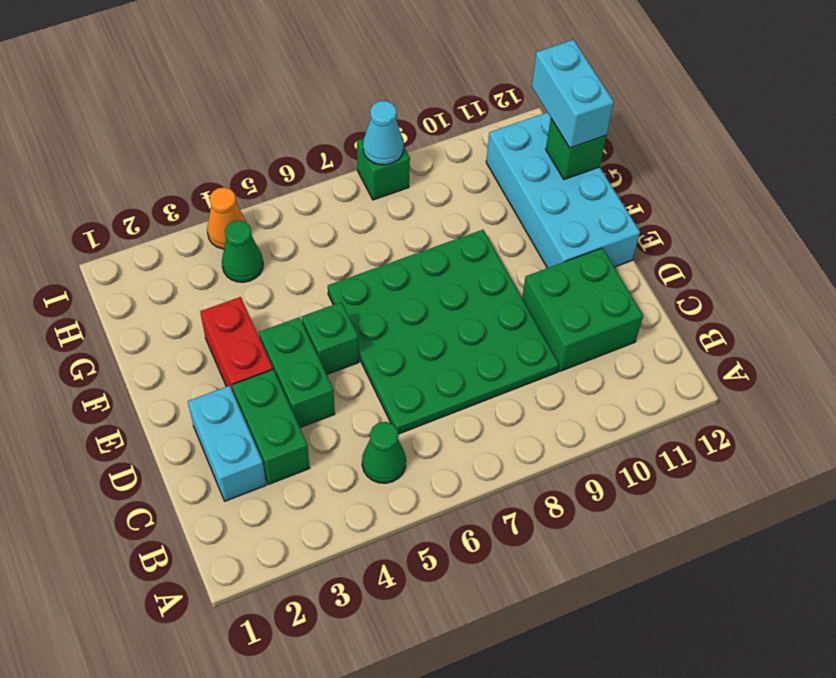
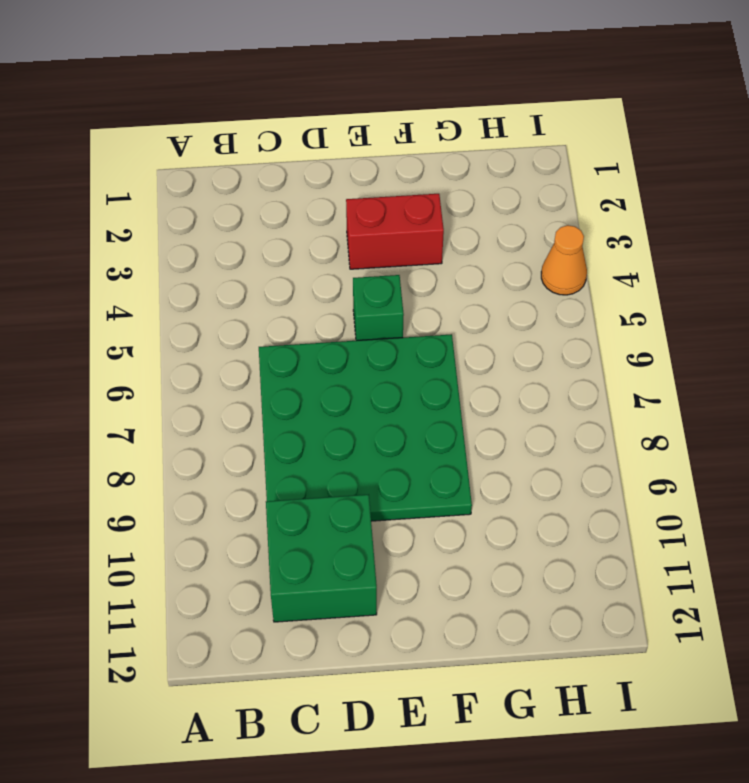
none -> green 1x1 cone [362,422,406,483]
none -> cyan 1x2 brick [188,386,266,501]
none -> green 1x2 brick [232,370,310,484]

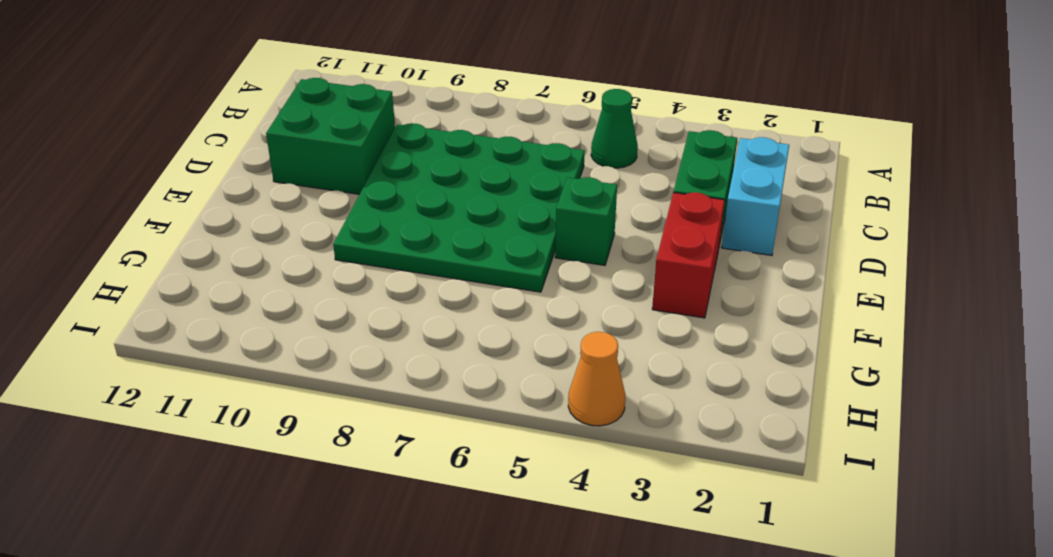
none -> green 1x2 brick [259,317,335,428]
none -> cyan 2x4 brick [486,112,640,268]
none -> green 1x1 cone [222,220,263,282]

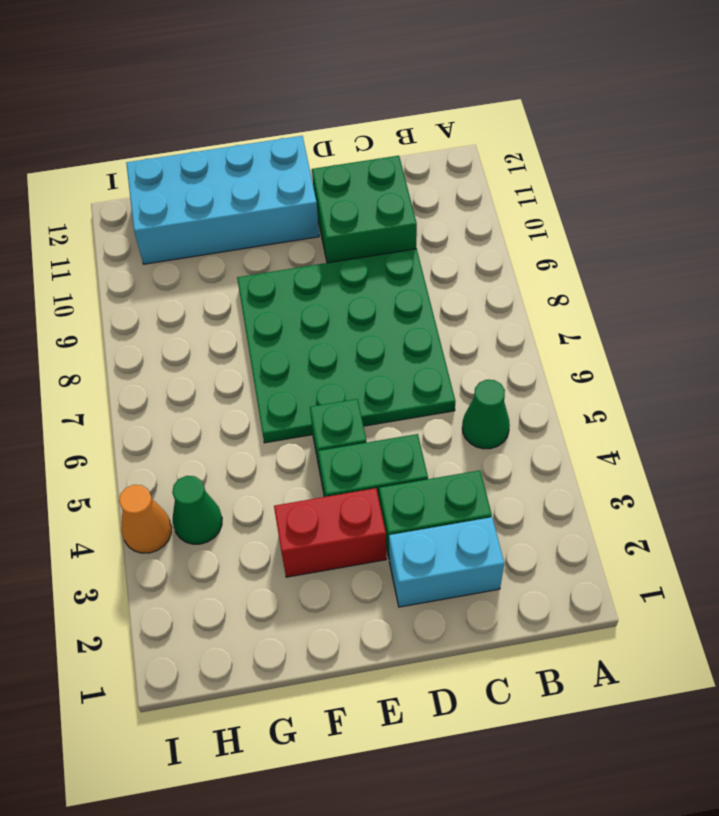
none -> green 1x1 brick [357,138,410,200]
none -> green 1x1 brick [546,119,607,179]
none -> cyan 1x1 cone [363,101,403,165]

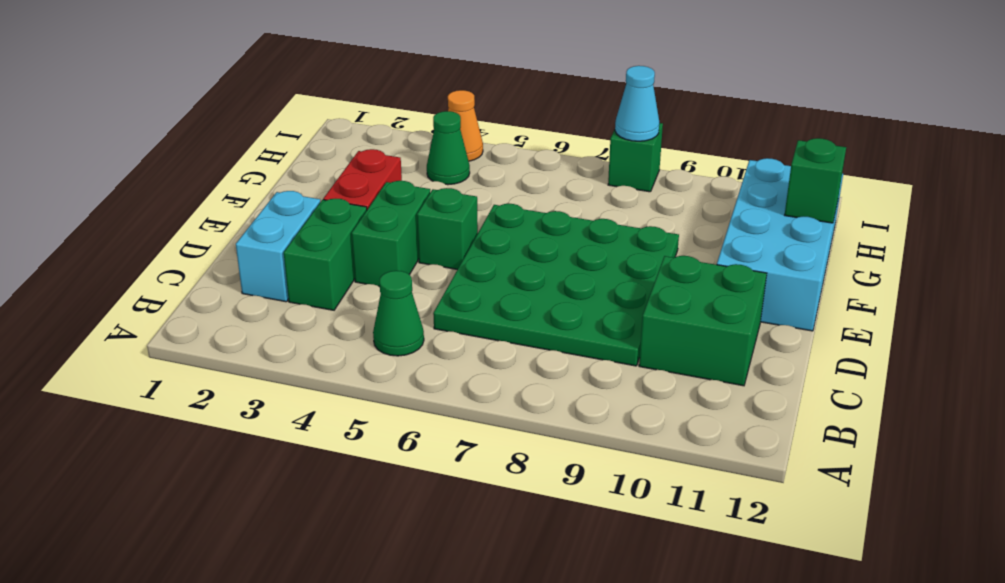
none -> cyan 1x2 brick [532,40,614,148]

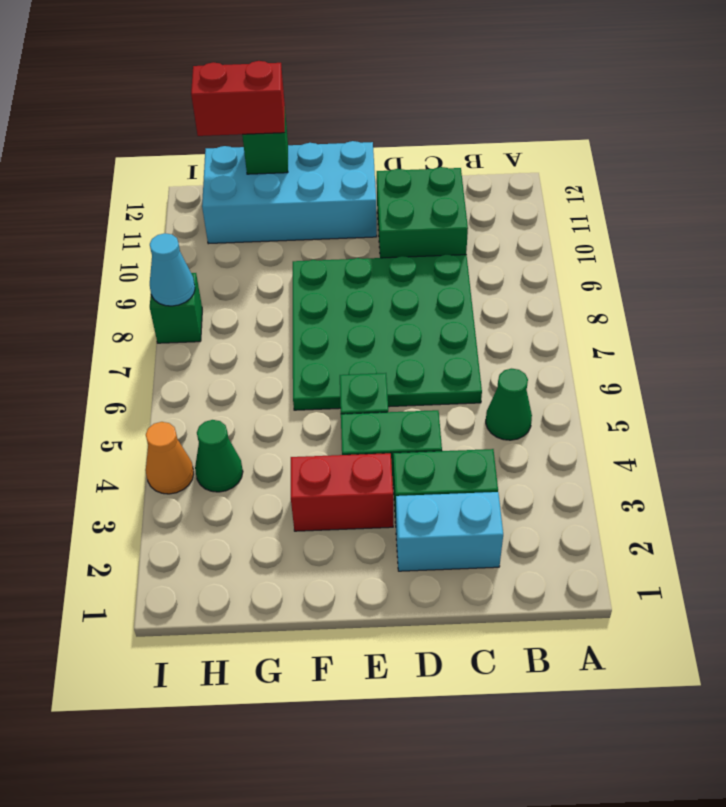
red 1x2 brick [191,61,285,136] -> cyan 1x2 brick [532,40,614,148]

